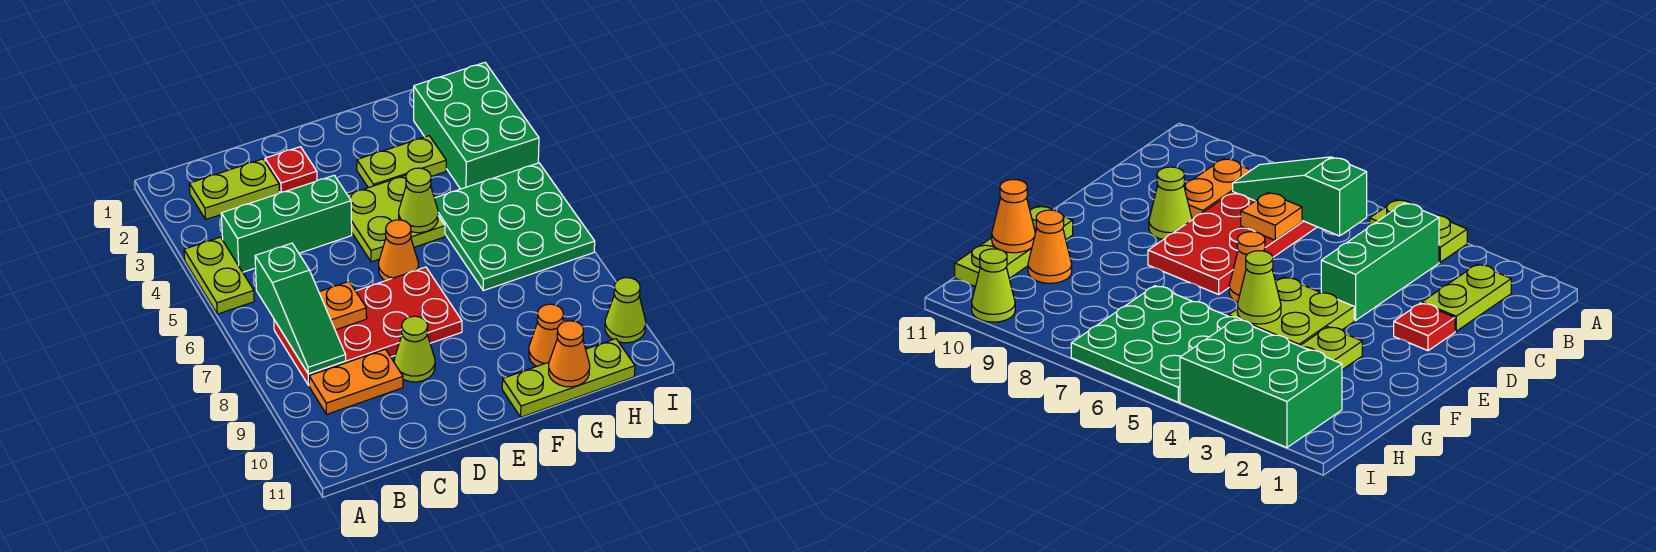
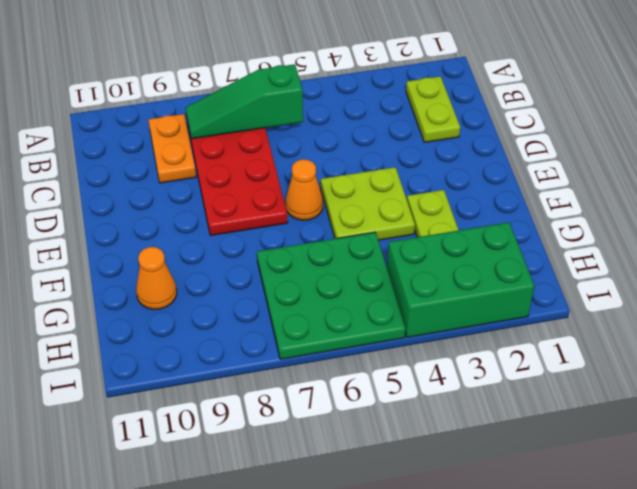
none -> lime 1x2 plate [184,237,254,314]
none -> green 1x3 brick [221,175,352,272]
none -> red 1x1 plate [265,147,317,193]

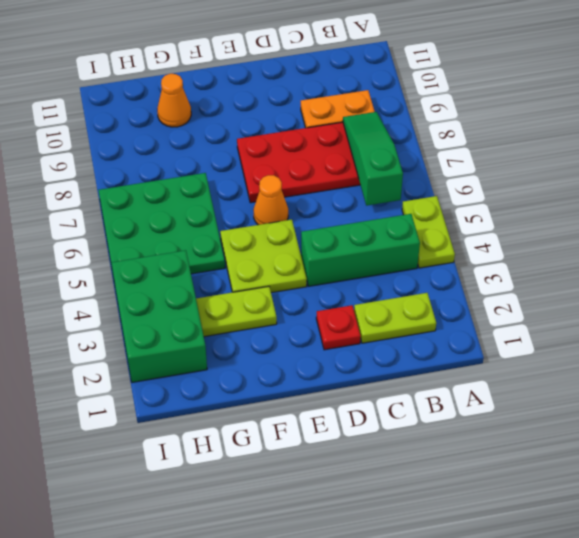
none -> lime 1x1 cone [394,316,435,382]
none -> lime 1x3 plate [502,339,635,417]
none -> lime 1x1 cone [605,278,646,343]

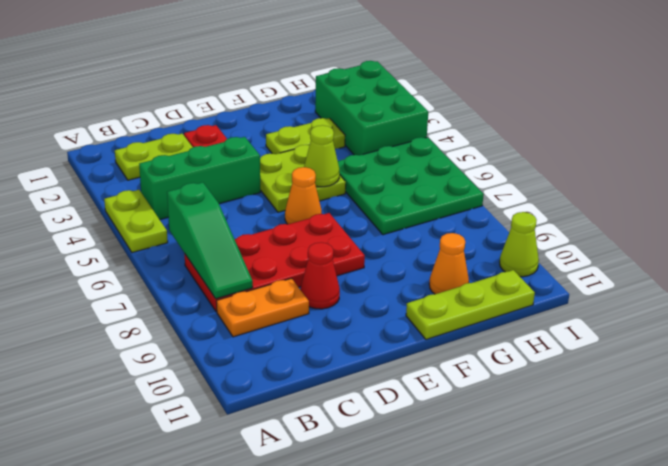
red 1x1 cone [300,242,340,309] -> lime 1x1 cone [394,316,435,382]
none -> orange 1x1 plate [319,282,367,330]
none -> orange 1x1 cone [549,321,590,387]

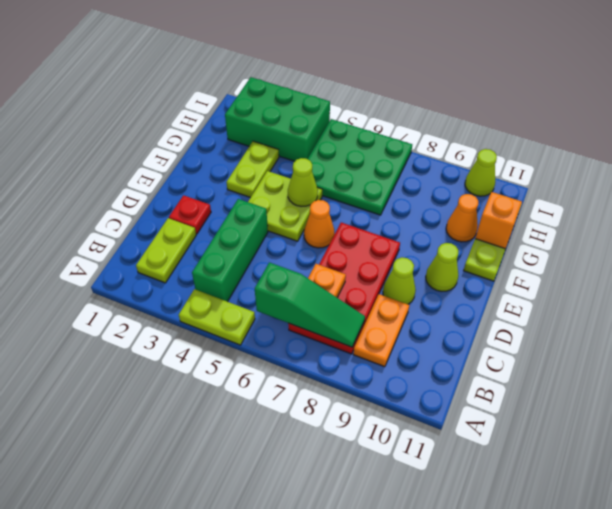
lime 1x1 cone [426,243,458,291] -> none
orange 1x1 brick [475,192,522,249] -> orange 1x1 cone [549,321,590,387]

